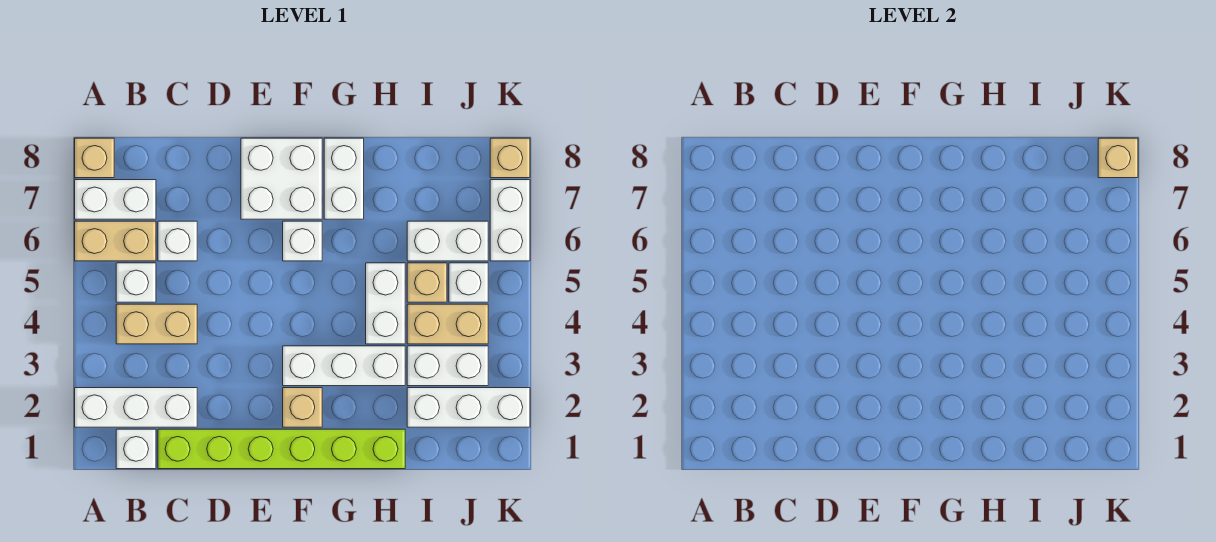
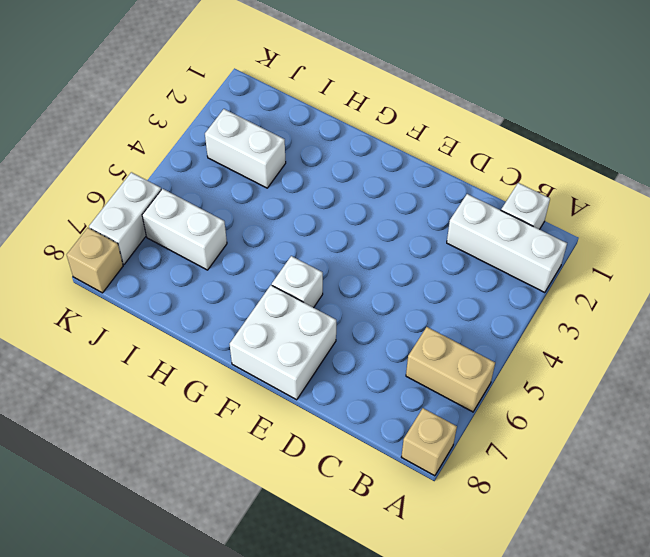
none -> white 1x2 brick [75,180,156,219]
none -> tan 1x2 brick [116,304,197,344]
none -> white 1x1 brick [116,263,156,302]

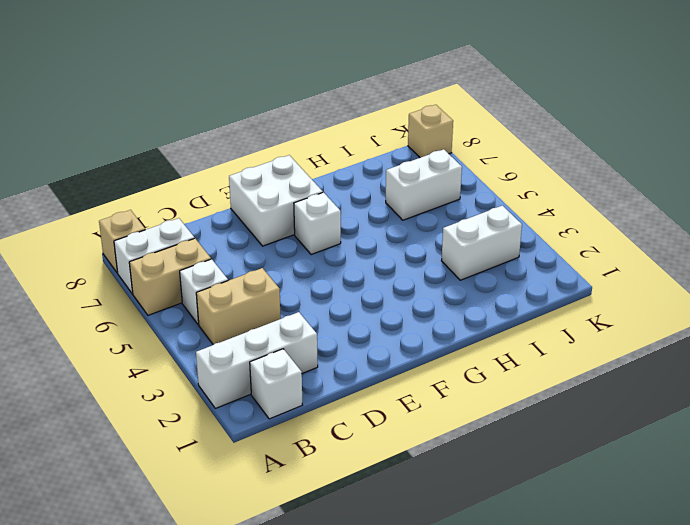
none -> lime 1x6 brick [158,429,405,469]
none -> white 1x1 brick [158,221,197,261]
none -> tan 1x1 brick [283,388,322,427]

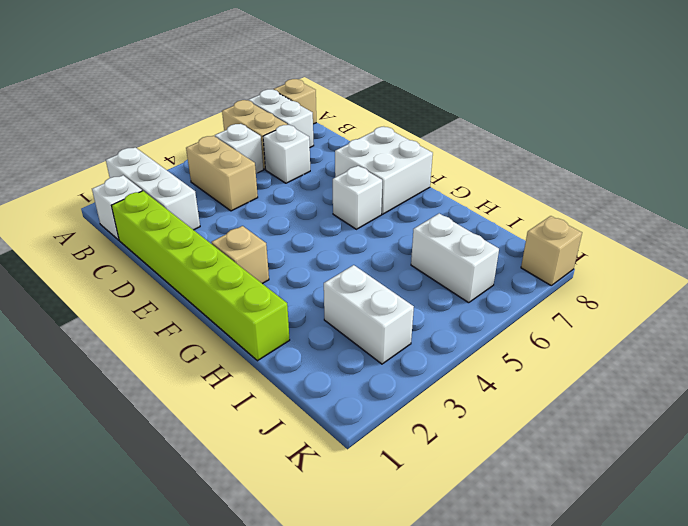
none -> white 1x3 brick [283,346,405,386]
none -> white 1x2 brick [324,138,364,219]
none -> white 1x2 brick [366,263,405,344]

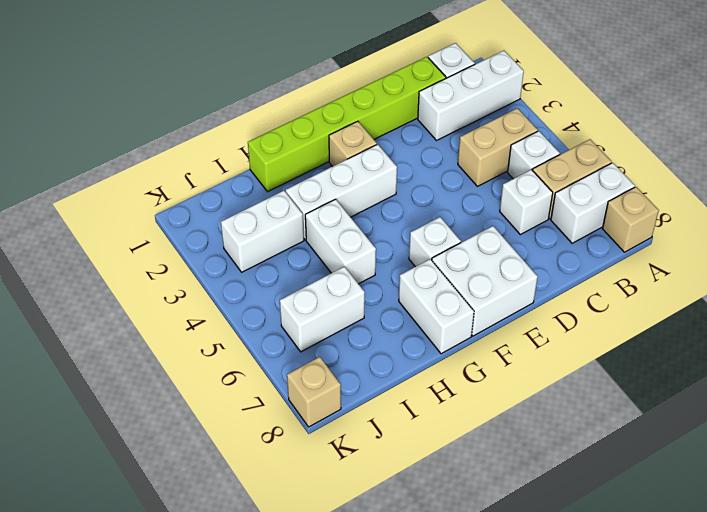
none -> white 1x3 brick [407,388,530,427]
none -> tan 1x2 brick [407,304,488,344]
none -> tan 1x1 brick [407,263,447,302]

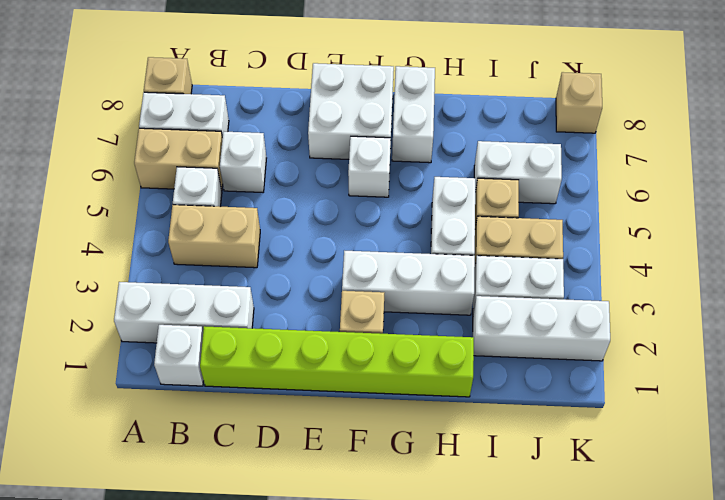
none -> white 1x1 brick [449,263,488,302]
none -> white 1x2 brick [490,180,530,261]
none -> tan 1x1 brick [1098,138,1138,178]

